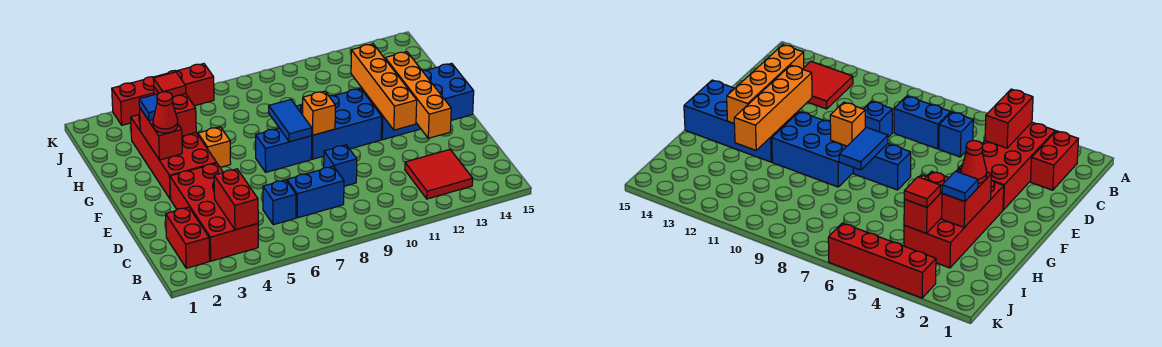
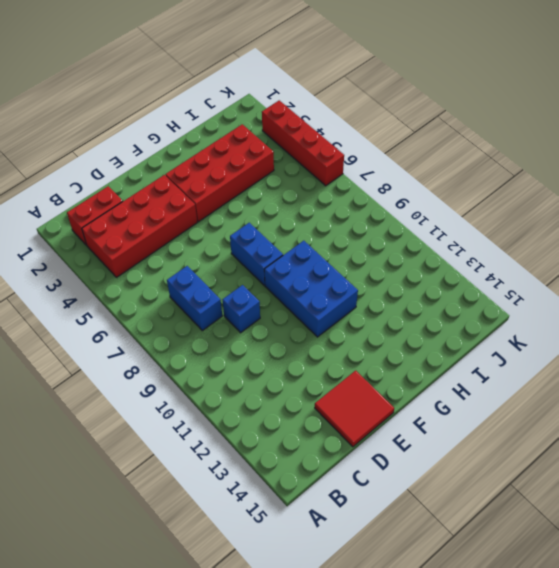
red 2x2 tile [315,371,394,447] -> red 2x2 tile moved to [405,150,473,199]
none -> blue 1x1 brick [263,180,296,225]
none -> blue 2x4 brick [362,63,474,140]
none -> orange 1x1 brick [198,127,231,168]

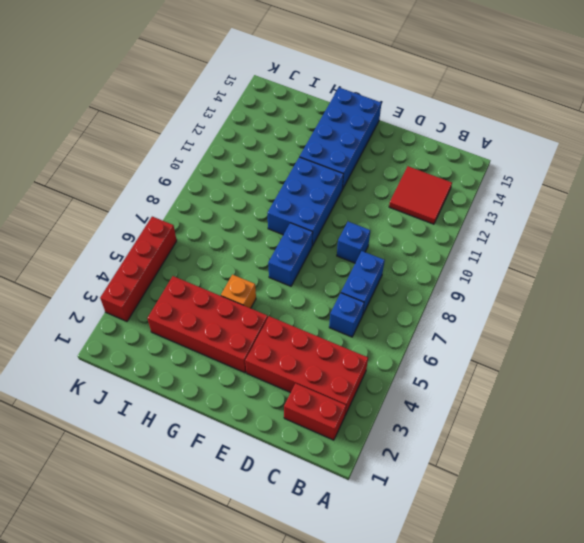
none -> red 1x2 brick [214,169,258,230]
none -> orange 1x4 brick [385,52,451,138]
none -> orange 1x4 brick [351,44,417,130]

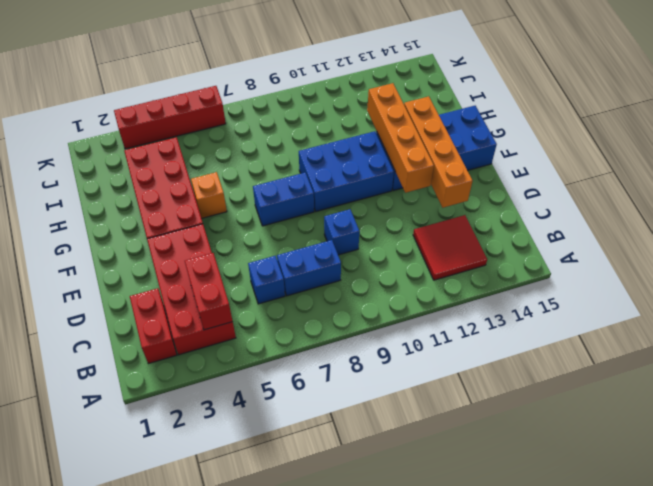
none -> blue 1x2 tile [269,100,312,142]
none -> orange 1x1 brick [303,91,335,135]
none -> red 1x2 brick [140,108,182,160]

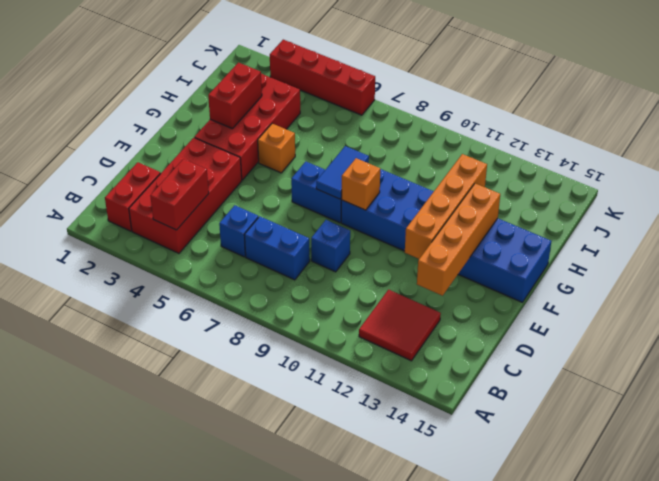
none -> red 1x2 brick [154,87,196,136]
none -> red 1x1 cone [153,92,178,133]
none -> blue 1x1 tile [139,94,158,121]

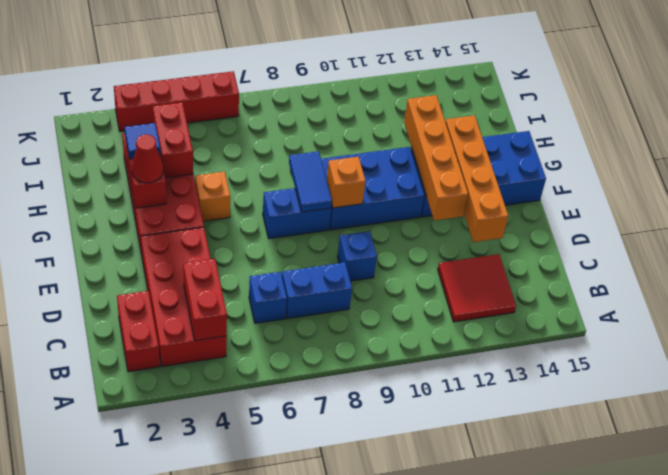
none -> red 1x1 tile [153,72,186,97]

